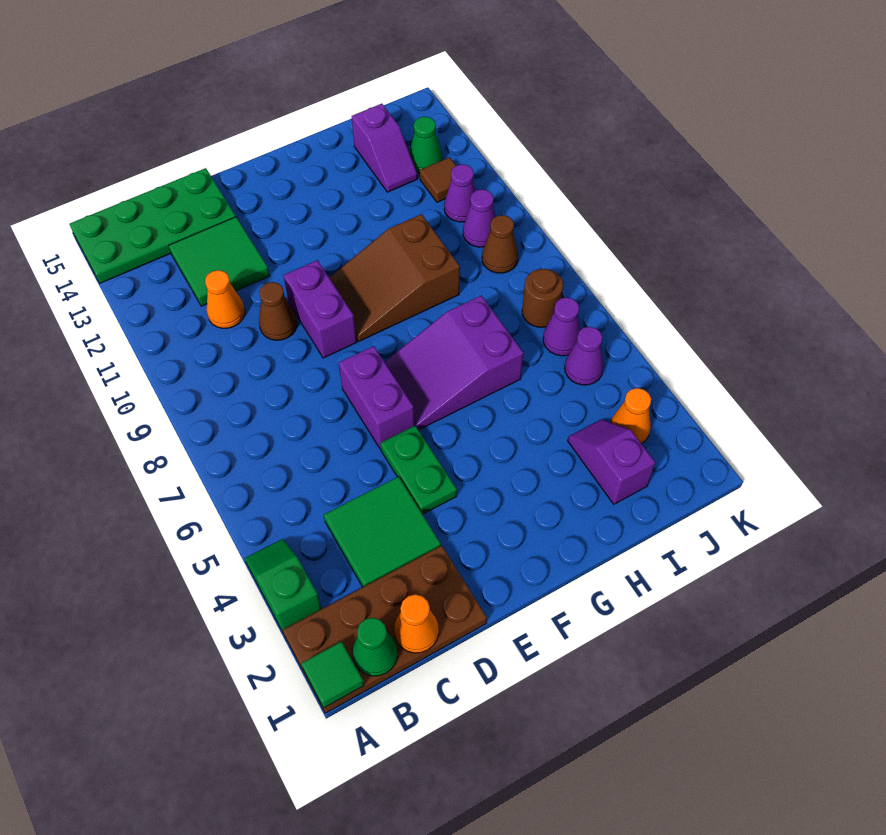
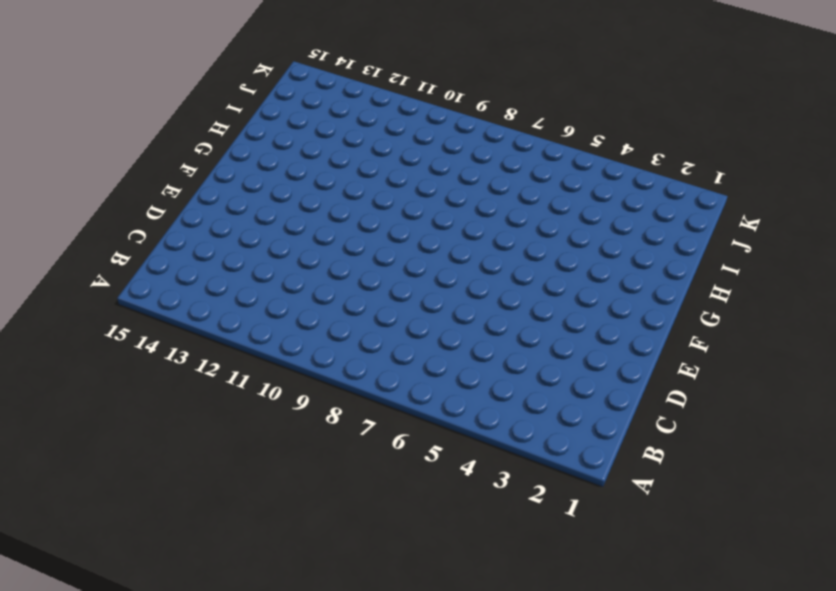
none -> brown 2x4 plate [283,546,487,713]
none -> green 1x2 slope [245,539,321,632]
none -> green 2x4 plate [69,168,236,283]

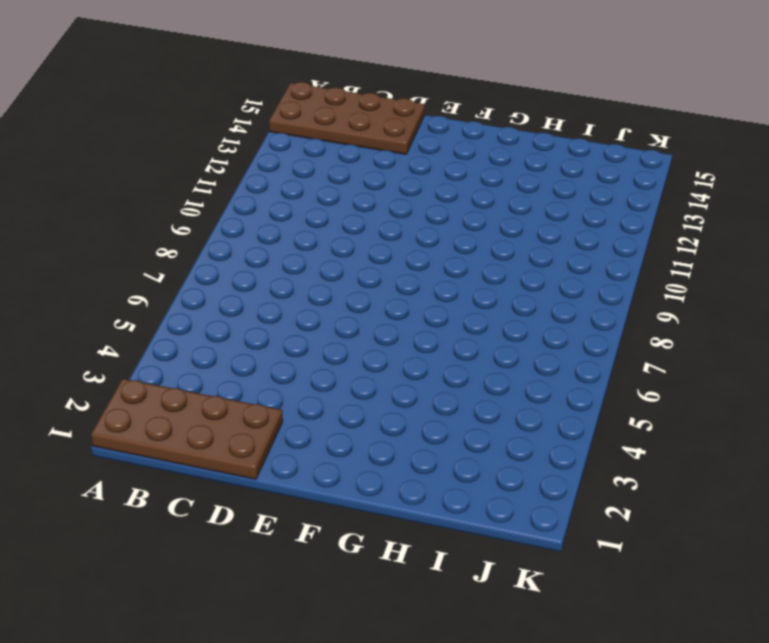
brown 2x4 plate [269,82,425,154] -> green 2x4 plate [69,168,236,283]
none -> green 1x2 slope [245,539,321,632]
none -> green 2x2 tile [324,477,441,587]
none -> orange 1x1 cone [205,270,245,328]

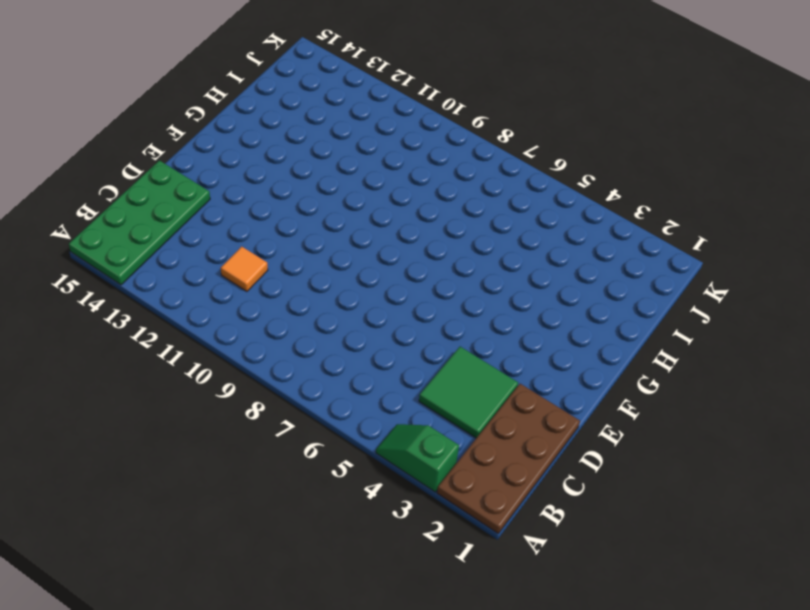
orange 1x1 tile [221,246,268,291] -> orange 1x1 cone [205,270,245,328]
none -> green 2x2 tile [169,217,270,306]
none -> brown 1x1 cone [259,282,297,340]
none -> green 1x2 plate [380,426,457,514]

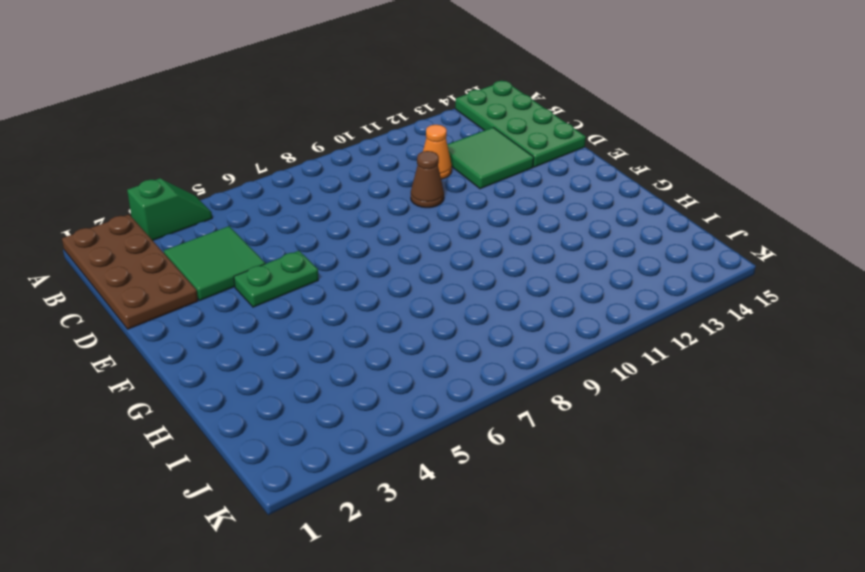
none -> purple 1x2 brick [339,346,415,449]
none -> purple 1x2 brick [283,260,357,358]
none -> purple 2x3 slope [385,296,523,430]

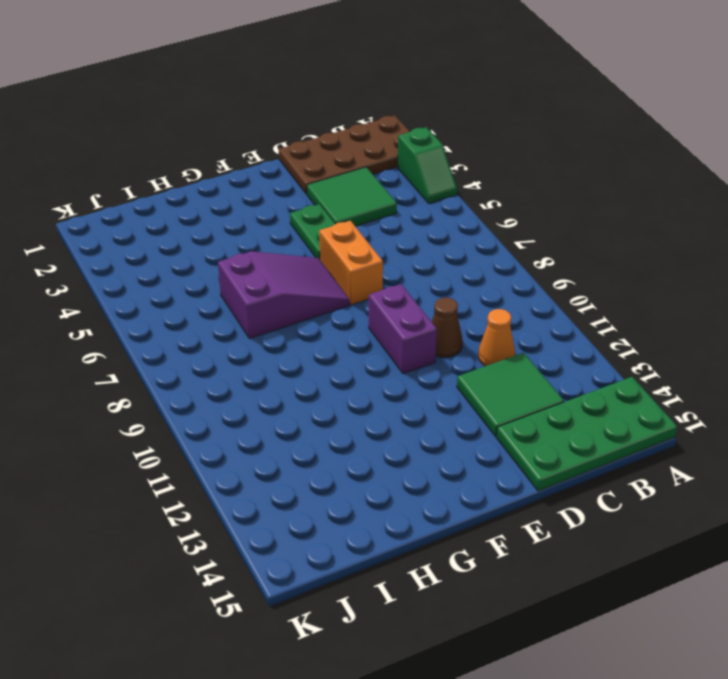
orange 1x2 brick [319,221,383,305] -> purple 1x2 brick [339,346,415,449]
none -> brown 2x3 slope [329,214,460,341]
none -> purple 1x2 slope [568,419,655,504]
none -> purple 1x2 slope [352,104,418,192]

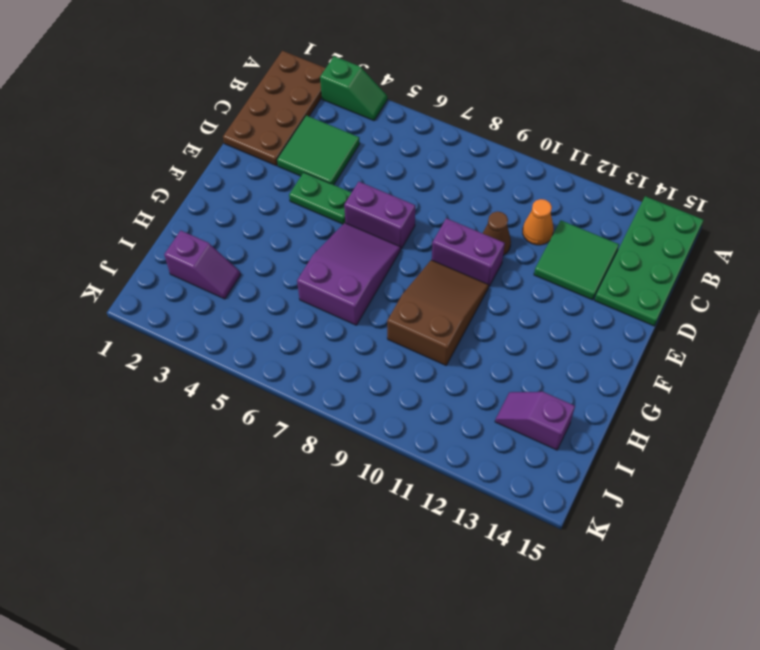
none -> orange 1x1 cone [611,388,651,444]
none -> purple 1x1 cone [565,327,604,385]
none -> purple 1x1 cone [543,297,580,356]

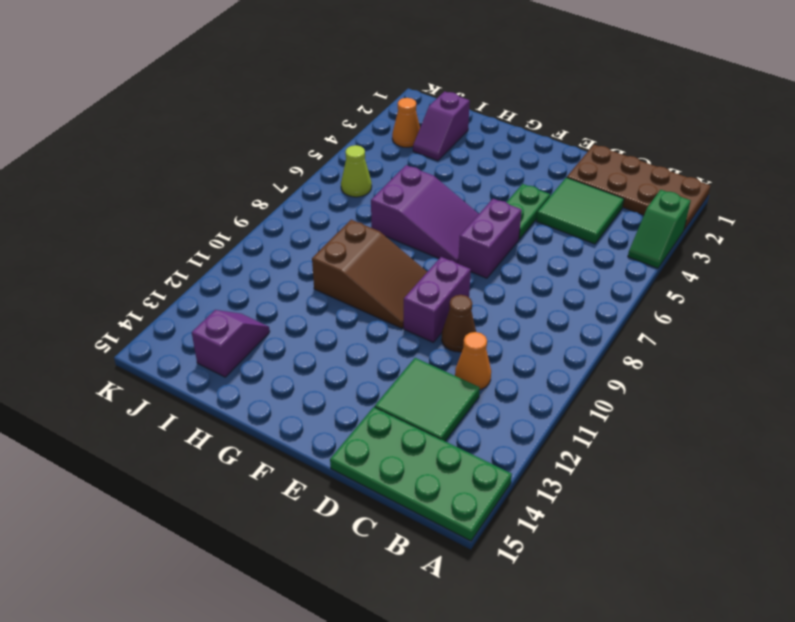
lime 1x1 cone [341,145,372,197] -> purple 1x1 cone [543,297,580,356]
none -> purple 1x1 cone [565,327,604,385]
none -> brown 1x1 round brick [522,269,563,327]
none -> brown 1x1 cone [482,215,518,273]

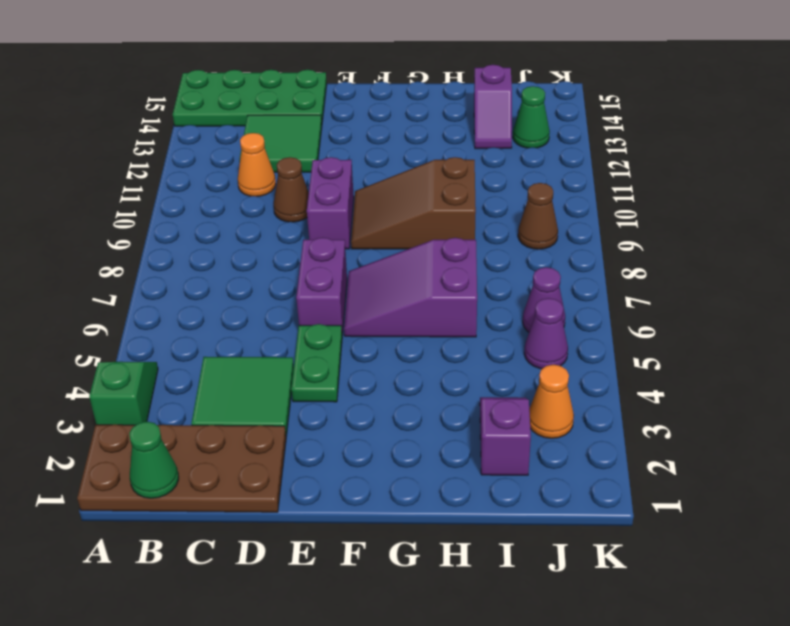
none -> brown 1x1 round brick [522,269,563,327]
none -> purple 1x1 cone [463,189,496,247]
none -> purple 1x1 cone [444,164,476,222]

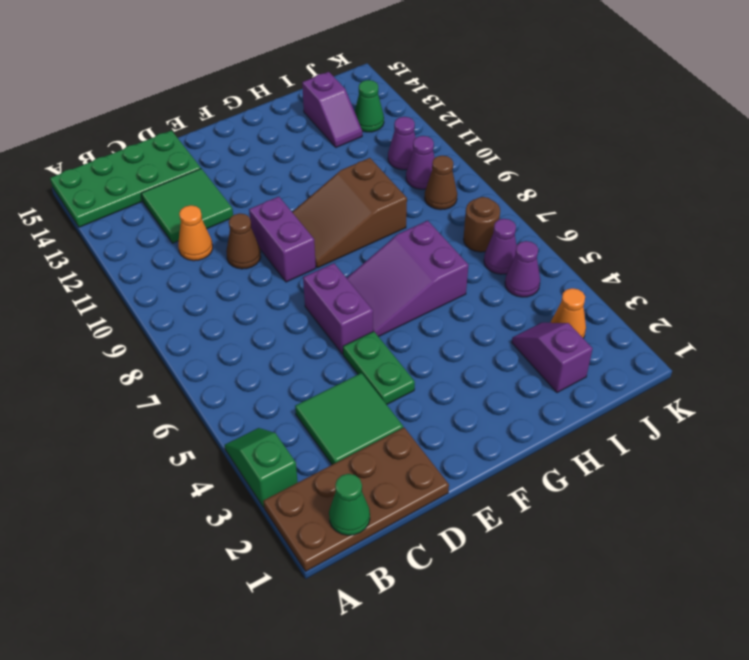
none -> brown 1x1 tile [420,157,456,202]
none -> green 1x1 tile [301,641,364,708]
none -> orange 1x1 cone [394,594,439,653]

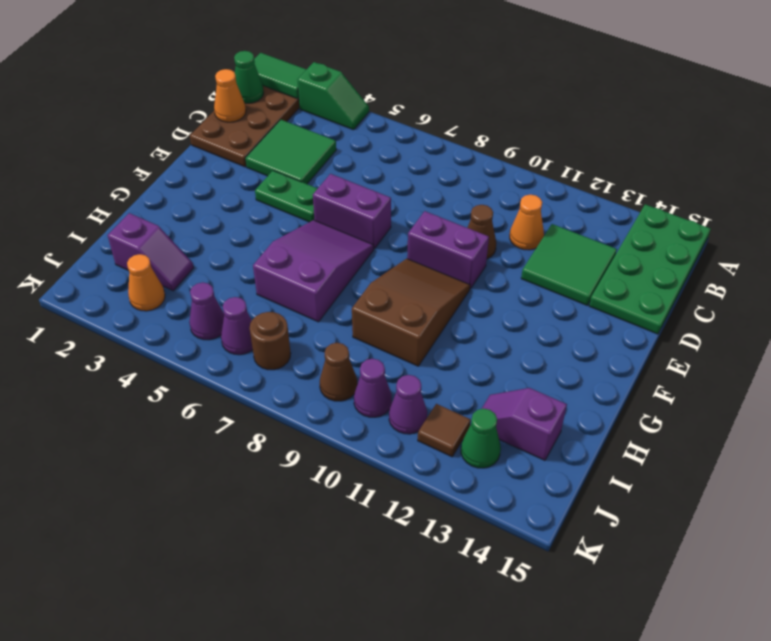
green 1x2 tile [254,53,307,99] -> green 1x1 tile [301,641,364,708]

